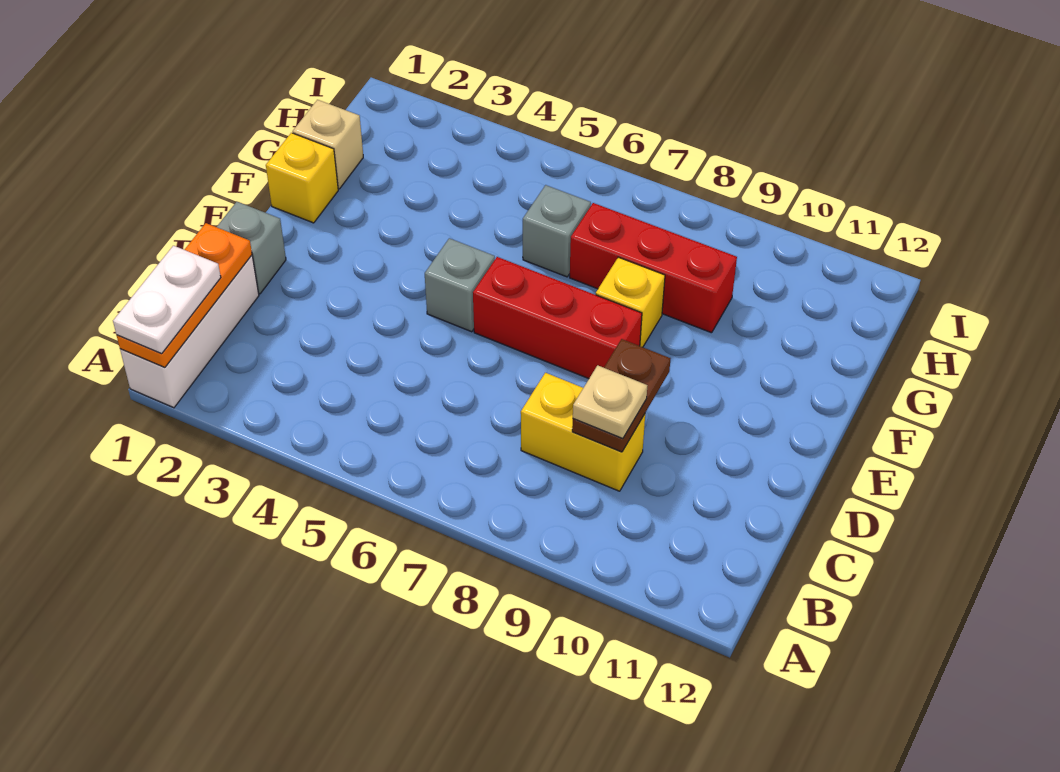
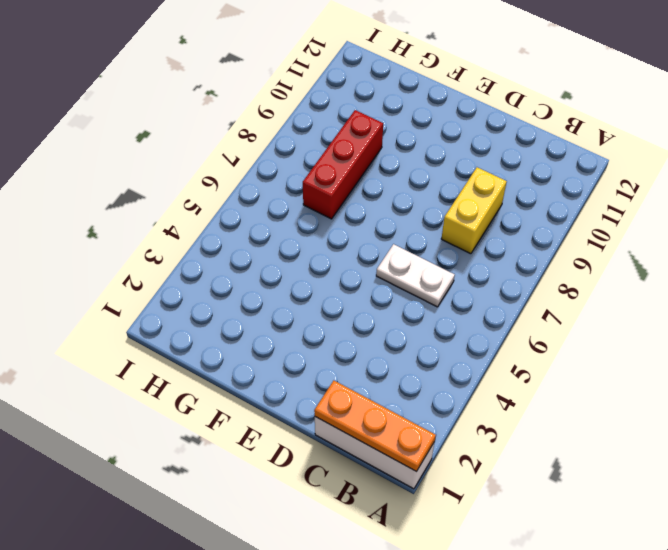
white 1x2 plate [376,244,455,307] -> white 1x2 plate moved to [113,246,221,354]
none -> grey 1x1 brick [217,202,286,294]
none -> grey 1x1 brick [425,238,495,332]
none -> red 1x3 brick [473,257,642,379]

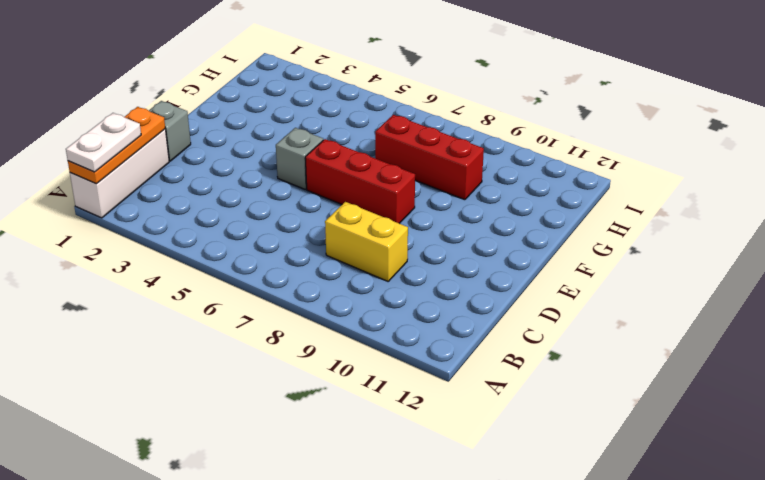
none -> yellow 1x1 brick [266,133,338,223]
none -> yellow 1x1 brick [596,257,665,347]
none -> tan 1x1 brick [293,100,363,189]

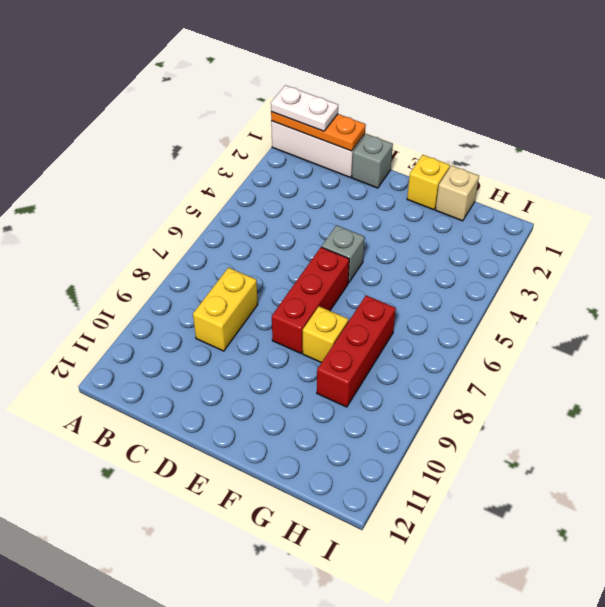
none -> grey 1x1 brick [523,185,591,277]
none -> brown 1x2 plate [572,339,670,452]
none -> tan 1x1 plate [573,365,647,439]

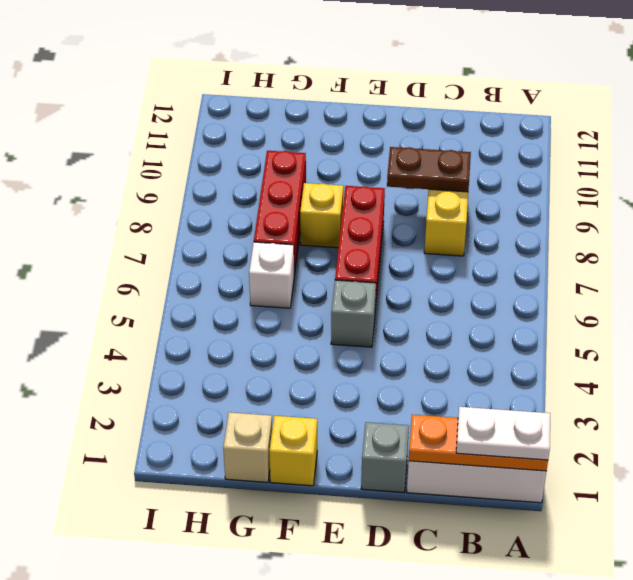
white 1x1 brick [249,242,294,308] -> grey 1x1 brick [523,185,591,277]
none -> tan 1x1 plate [573,365,647,439]

